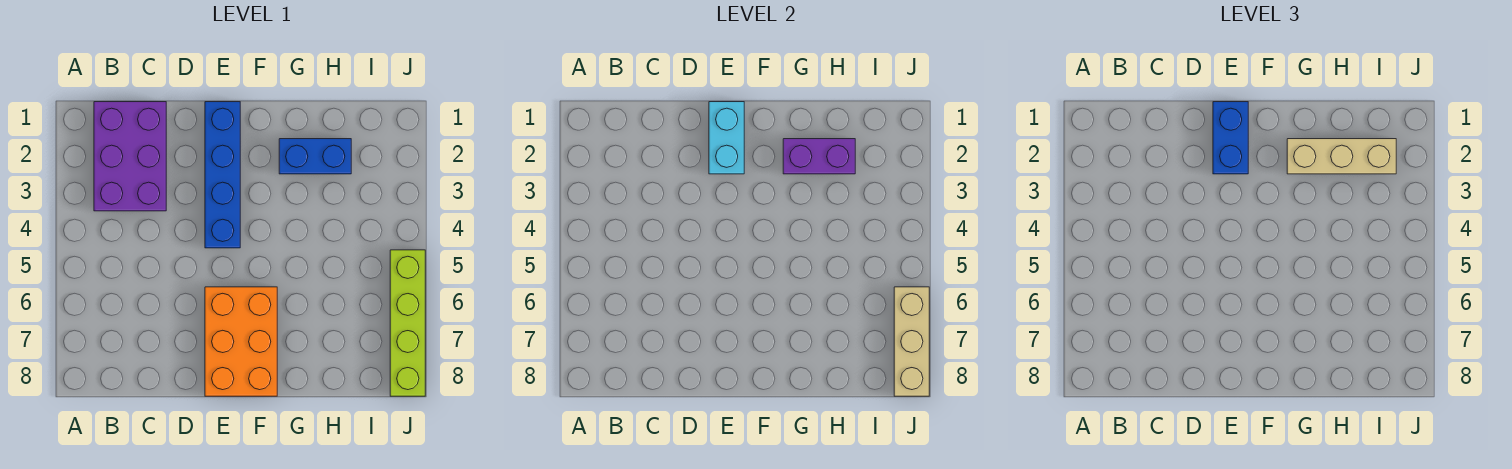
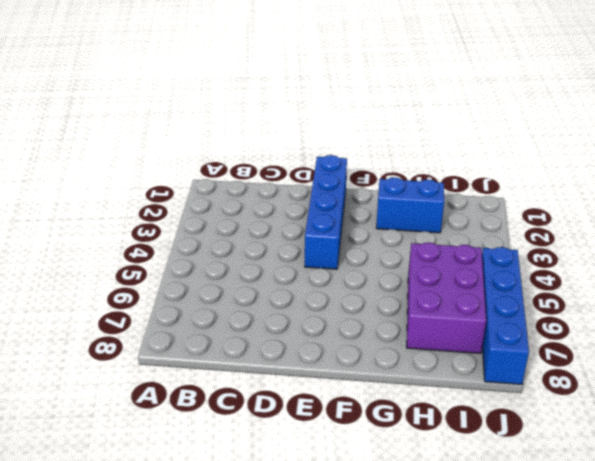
purple 2x3 brick [407,242,486,353] -> purple 2x3 brick moved to [94,102,166,211]
blue 1x4 brick [482,247,529,384] -> lime 1x4 brick [390,250,425,396]
none -> orange 2x3 brick [205,287,277,396]
none -> cyan 1x2 brick [709,102,744,174]

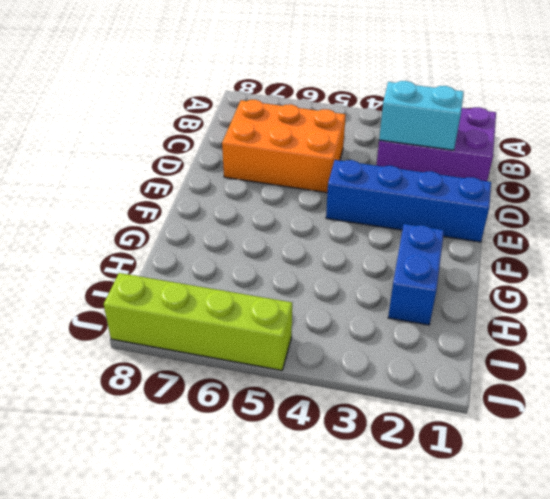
cyan 1x2 brick [379,81,464,150] -> cyan 1x2 brick moved to [709,102,744,174]
orange 2x3 brick [222,100,346,193] -> orange 2x3 brick moved to [205,287,277,396]
none -> purple 1x2 brick [783,139,855,174]
none -> tan 1x3 brick [894,287,929,396]

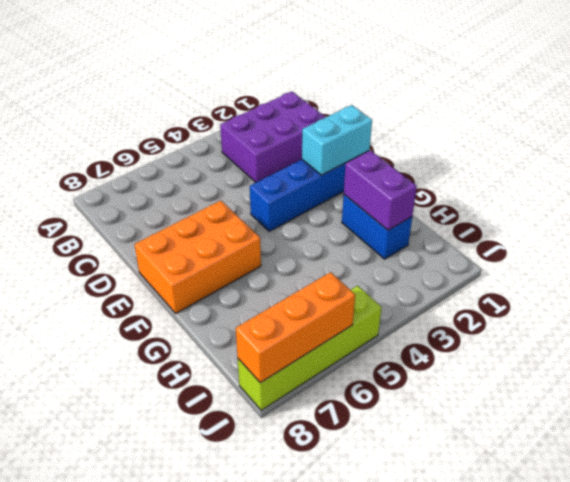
orange 1x3 brick [236,272,355,383] -> tan 1x3 brick [894,287,929,396]
none -> blue 1x2 brick [1213,102,1248,174]
none -> tan 1x3 brick [1287,139,1396,174]

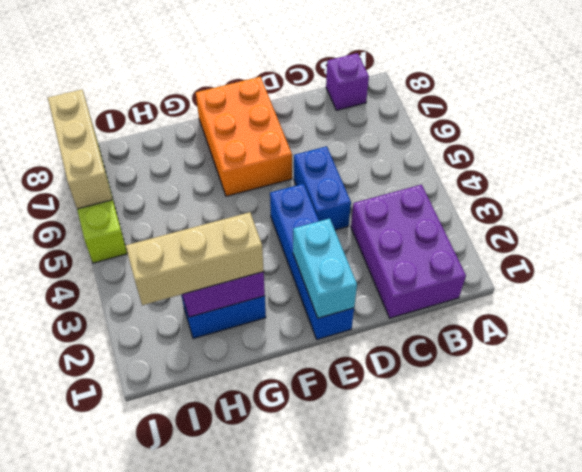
purple 1x1 brick [326,53,369,110] -> none
blue 1x2 brick [294,146,351,230] -> blue 1x2 brick moved to [1213,102,1248,174]

